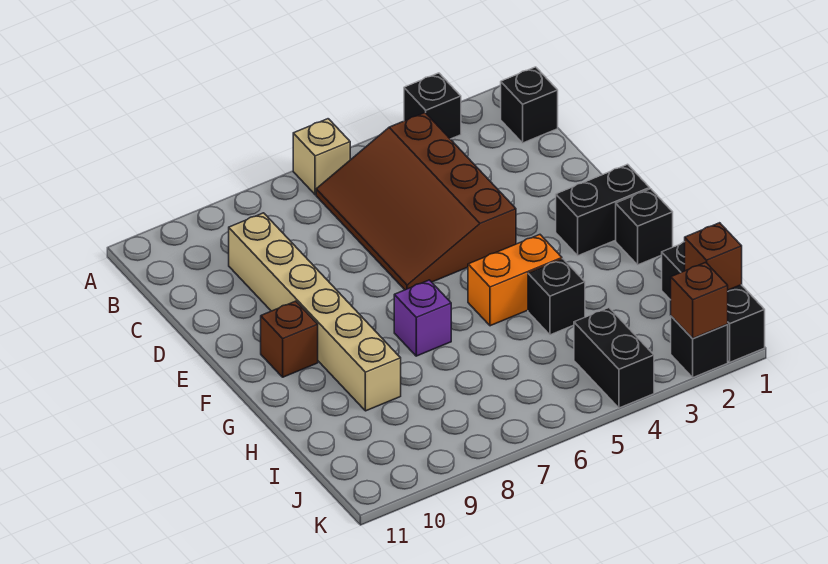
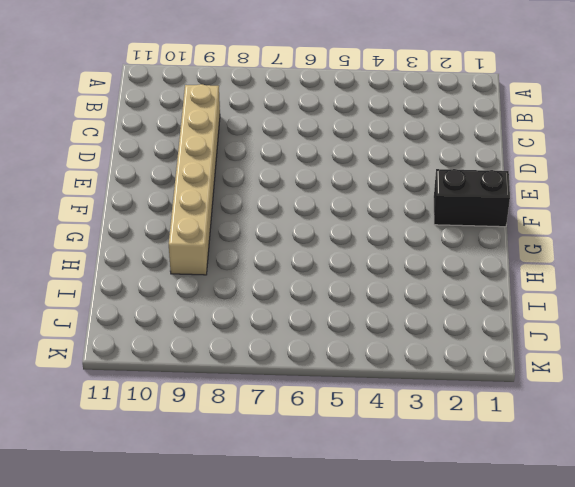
none -> black 1x1 brick [404,73,461,139]
none -> tan 1x1 brick [293,119,350,195]
none -> black 1x1 brick [501,67,558,143]

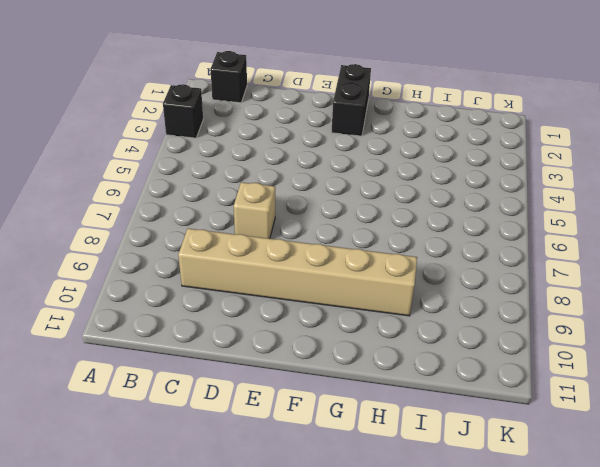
tan 1x1 brick [234,182,275,239] -> tan 1x1 brick moved to [293,119,350,195]
none -> brown 3x4 slope [316,113,516,290]
none -> brown 1x1 brick [261,301,318,377]
none -> black 1x1 brick [616,189,673,265]

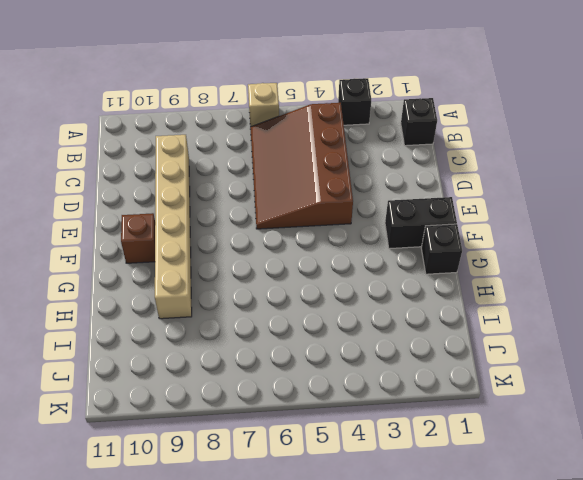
none -> orange 1x2 brick [468,235,562,326]
none -> purple 1x1 brick [394,280,451,356]
none -> black 1x1 brick [528,259,585,335]

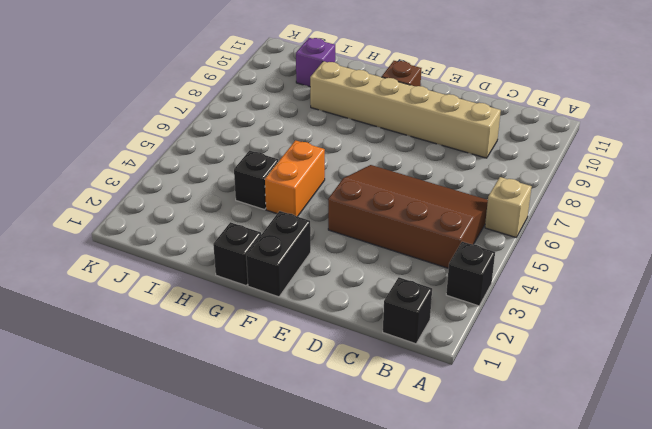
purple 1x1 brick [296,38,335,87] -> purple 1x1 brick moved to [394,280,451,356]
none -> black 1x3 brick [662,242,765,362]
none -> black 1x2 brick [574,308,654,408]
none -> black 1x1 brick [671,316,728,377]

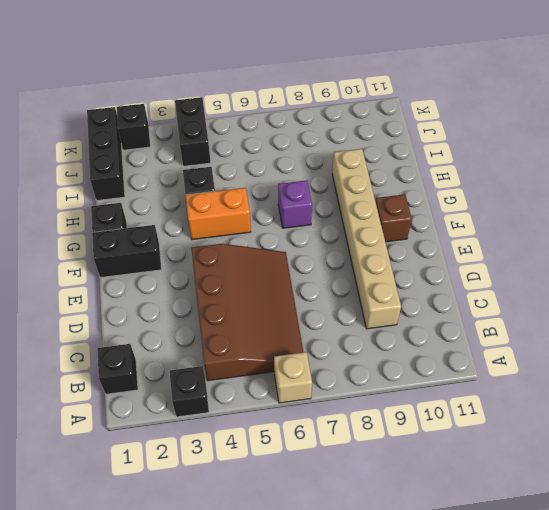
none -> brown 1x1 brick [685,223,742,290]
none -> brown 1x1 brick [671,262,728,339]

